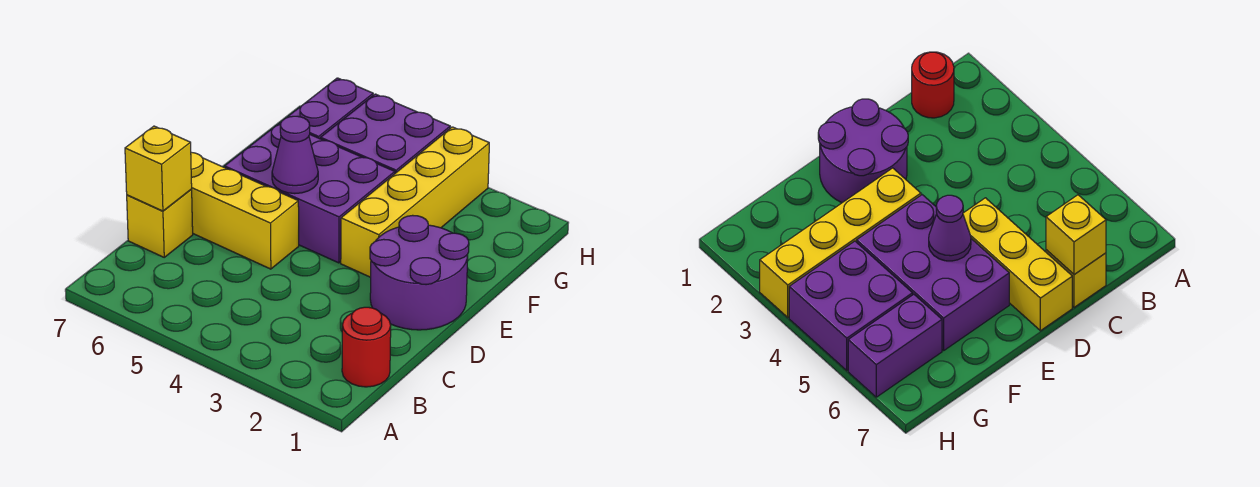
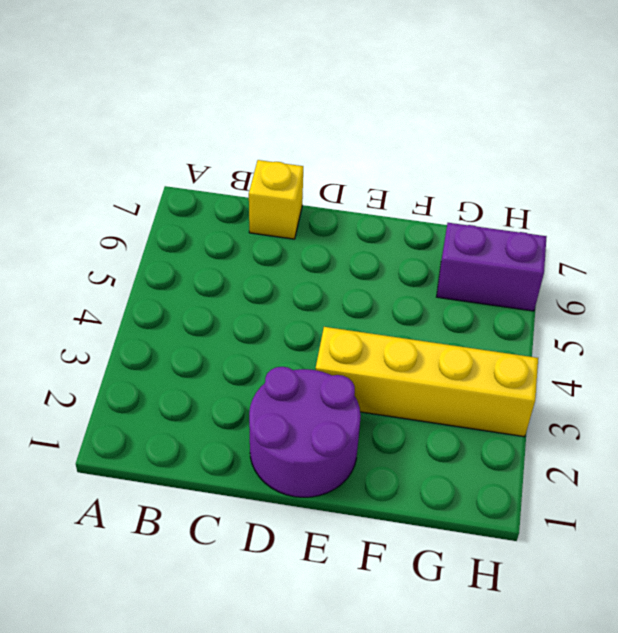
none -> red 1x1 round brick [342,307,391,387]
none -> yellow 1x3 brick [191,152,299,269]

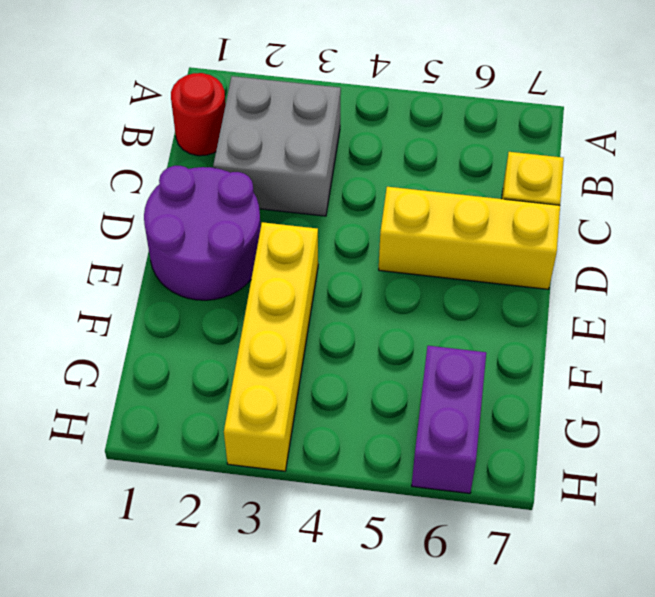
grey 2x2 brick [213,76,341,216] -> none
none -> purple 2x3 brick [225,122,395,263]
none -> purple 2x2 brick [321,94,450,173]

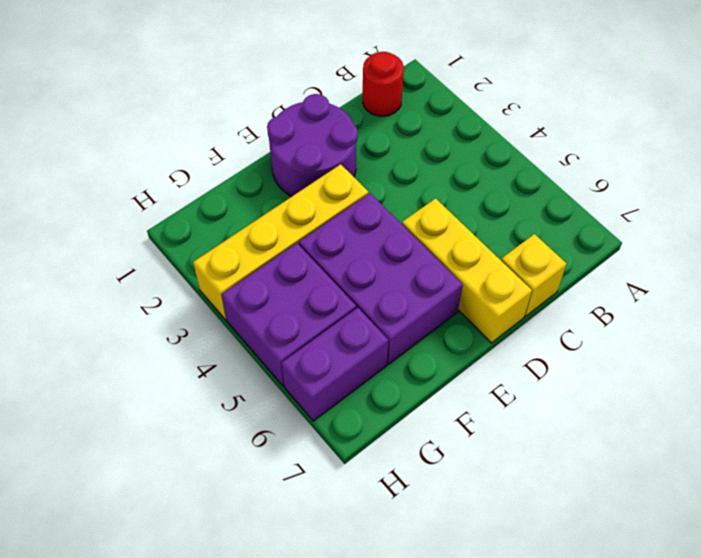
none -> yellow 1x1 brick [125,126,192,211]
none -> purple 1x1 cone [272,116,318,194]

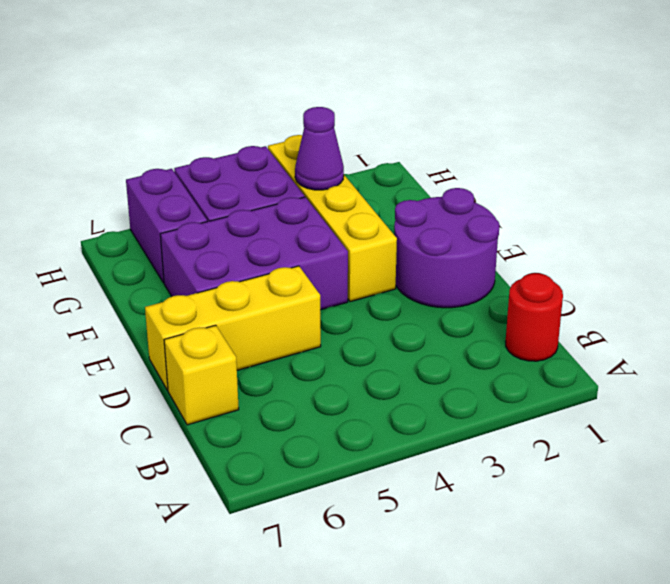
purple 1x1 cone [295,107,344,190] -> purple 1x1 cone moved to [272,116,318,194]
none -> yellow 1x1 brick [125,126,192,211]

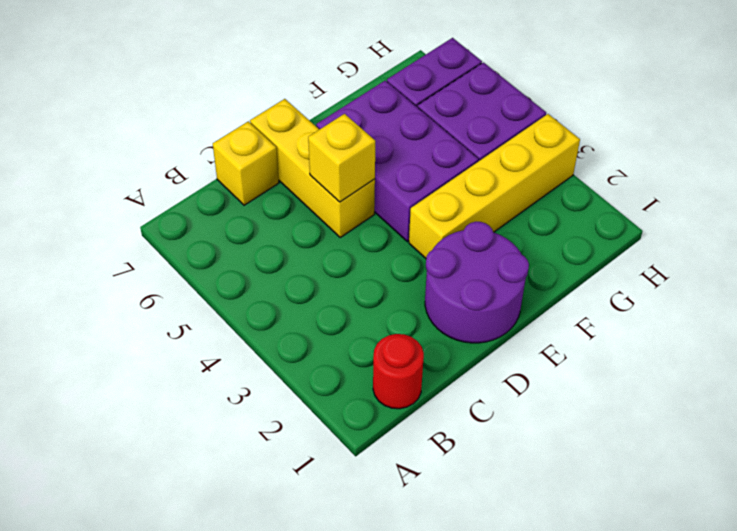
yellow 1x1 brick [308,114,375,202] -> yellow 1x1 brick moved to [125,126,192,211]
none -> purple 1x1 cone [272,116,318,194]

